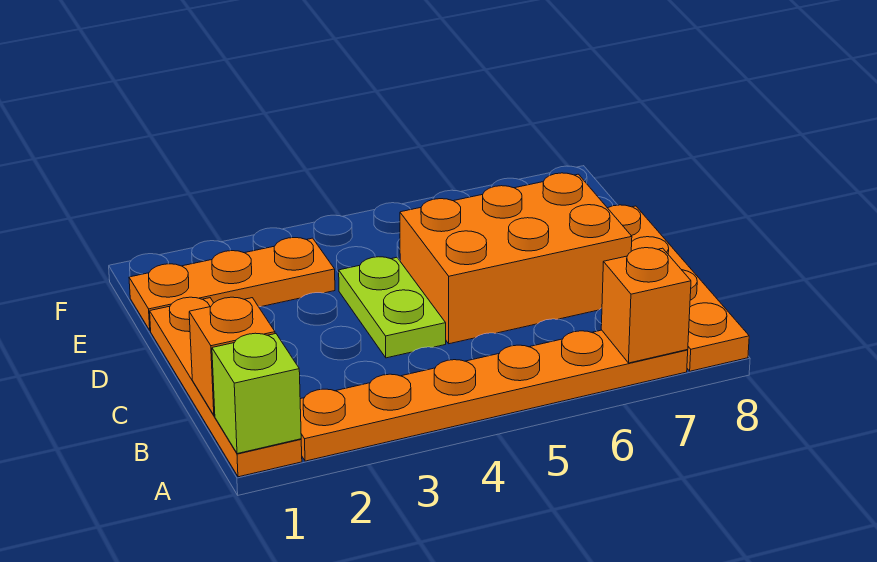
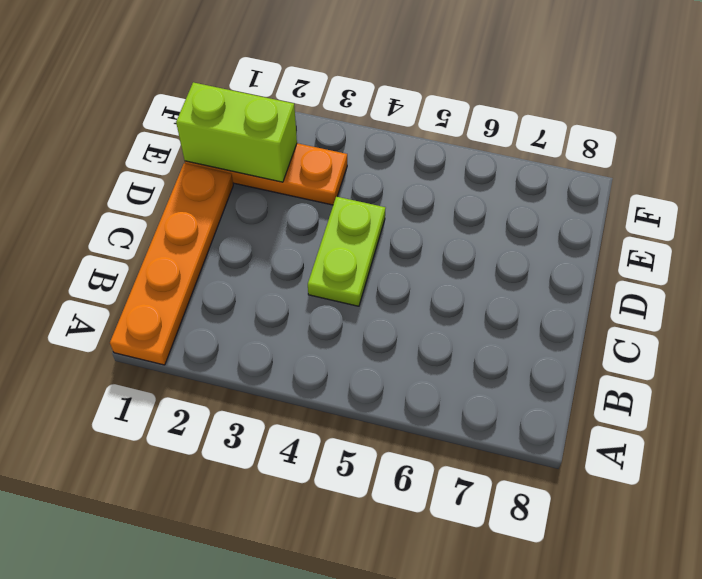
lime 1x2 brick [176,82,297,182] -> none
none -> orange 1x6 plate [300,330,688,461]
none -> orange 1x4 plate [608,205,749,371]

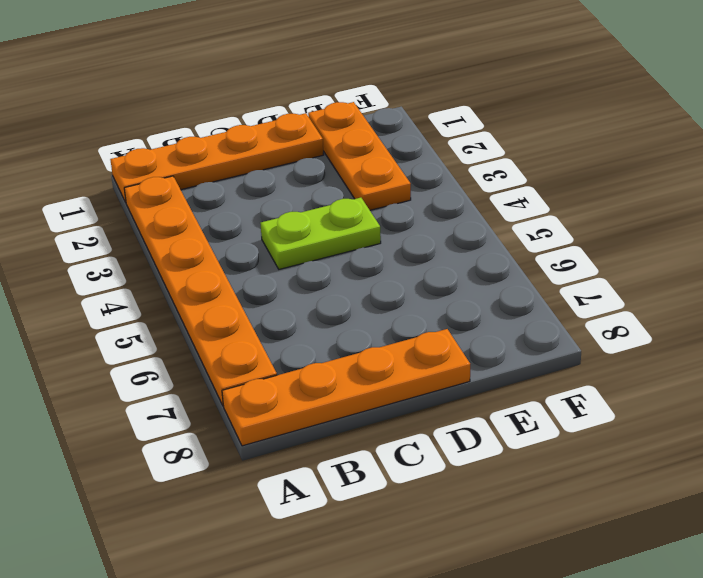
none -> orange 2x3 brick [400,173,632,344]
none -> lime 1x1 brick [212,333,301,454]

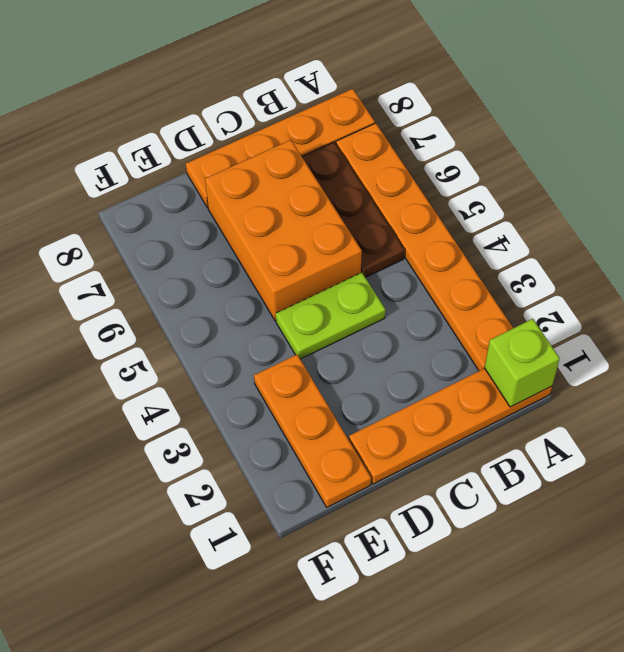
brown 1x3 plate [302,142,404,278] -> none
none -> orange 1x1 brick [601,248,691,363]
none -> orange 1x1 brick [189,297,275,415]

